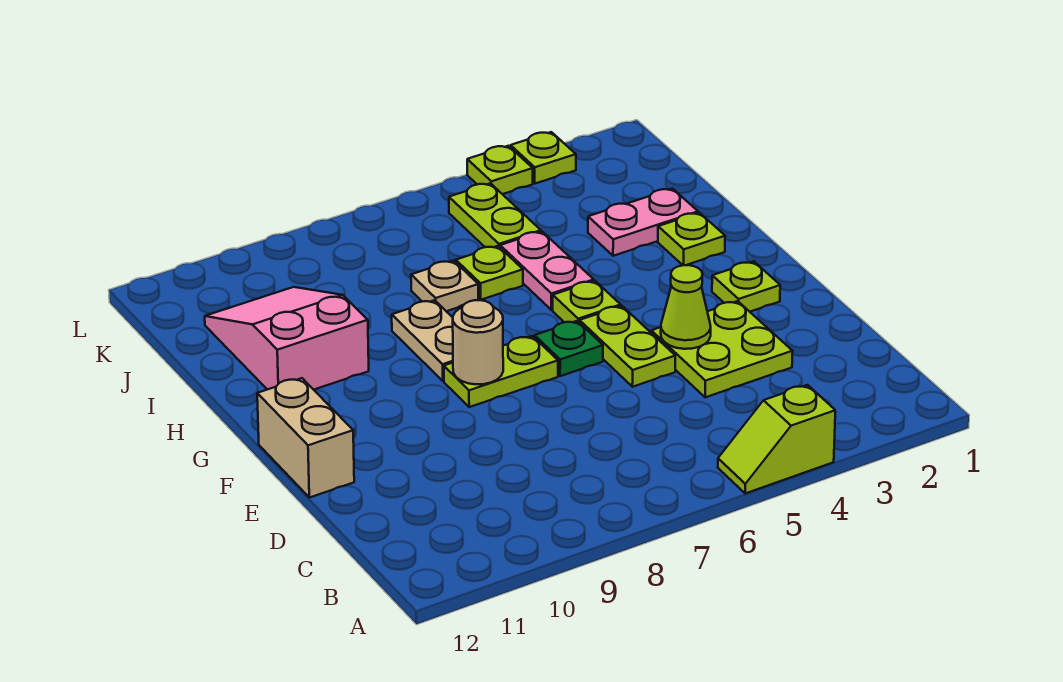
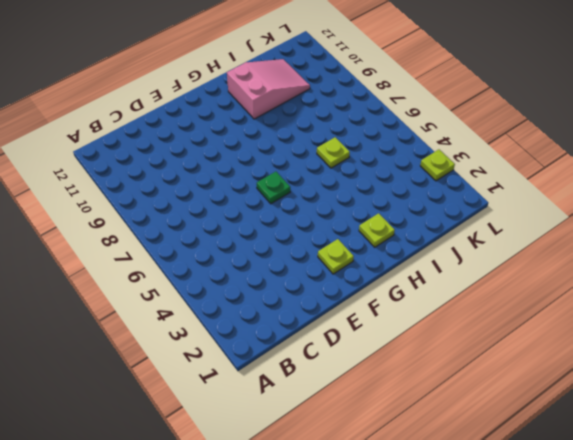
none -> lime 1x2 slope [718,385,835,494]
none -> lime 2x2 plate [651,301,793,397]
none -> lime 1x2 plate [579,306,675,387]

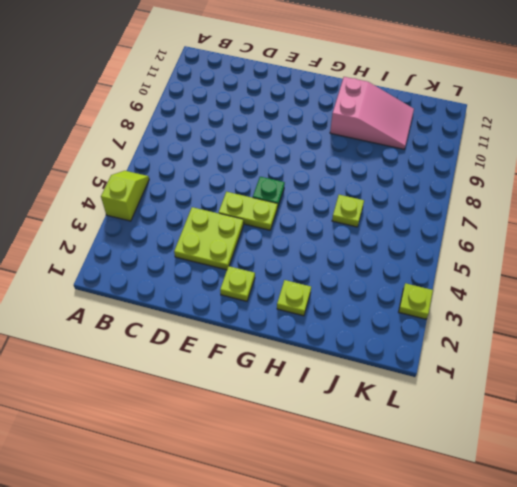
none -> tan 1x2 brick [257,378,354,498]
none -> lime 1x2 plate [444,336,558,407]
none -> lime 1x1 plate [553,281,621,322]

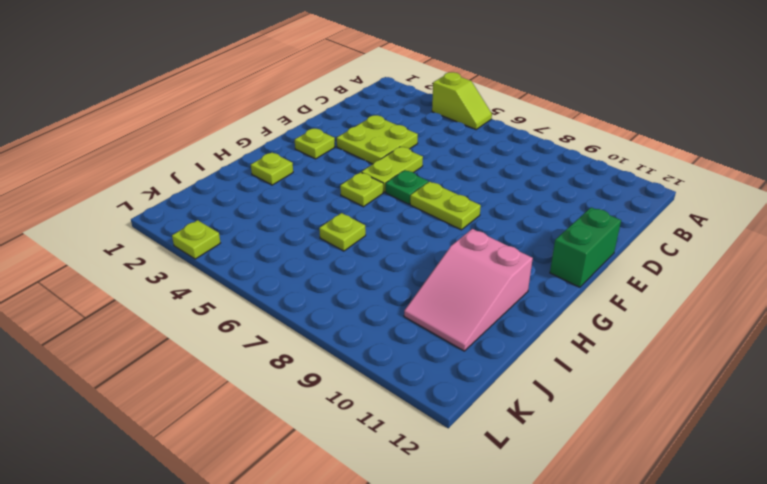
green 1x2 brick [550,207,621,287] -> tan 1x2 brick [257,378,354,498]
none -> tan 1x2 plate [392,300,453,381]
none -> pink 1x2 plate [500,232,594,310]
none -> pink 1x2 plate [588,189,698,256]

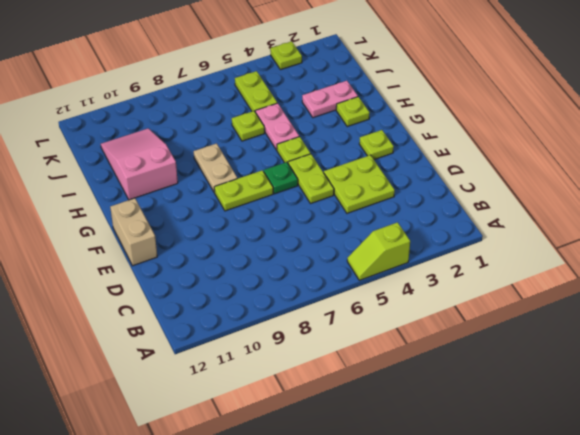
none -> tan 1x1 plate [411,261,478,311]
none -> lime 1x1 plate [467,146,533,194]
none -> lime 1x1 cone [661,265,711,349]

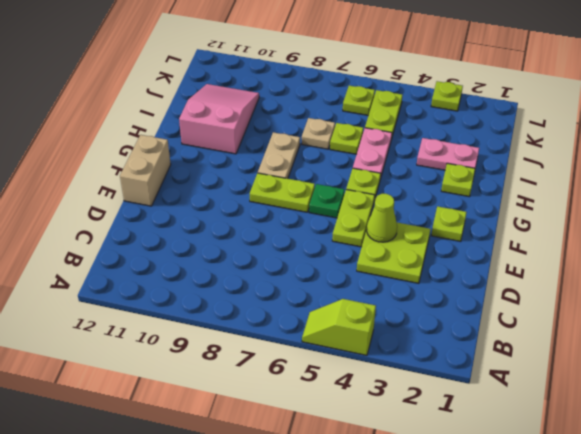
lime 1x1 plate [343,86,375,115] -> lime 1x1 plate moved to [467,146,533,194]
none -> tan 1x1 round brick [453,300,503,384]

